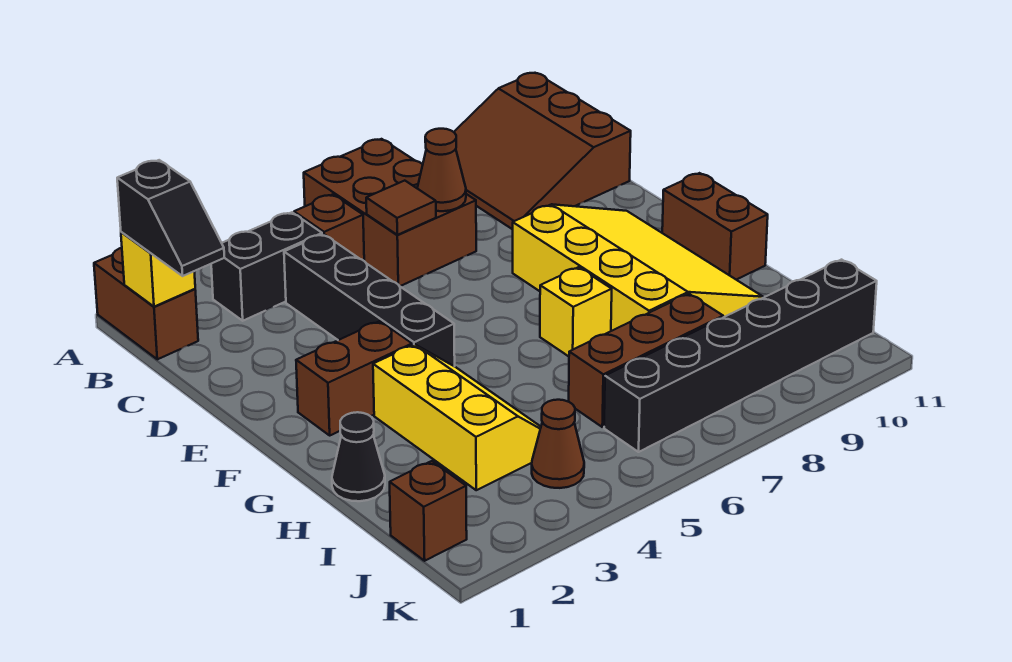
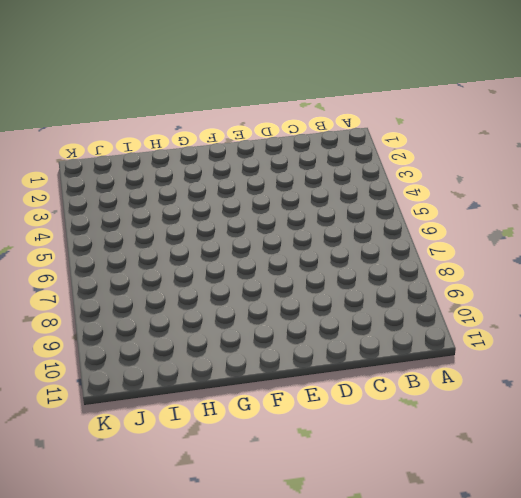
none -> brown 1x2 brick [94,248,198,359]
none -> brown 2x3 brick [304,139,476,286]
none -> brown 3x3 slope [454,73,631,229]

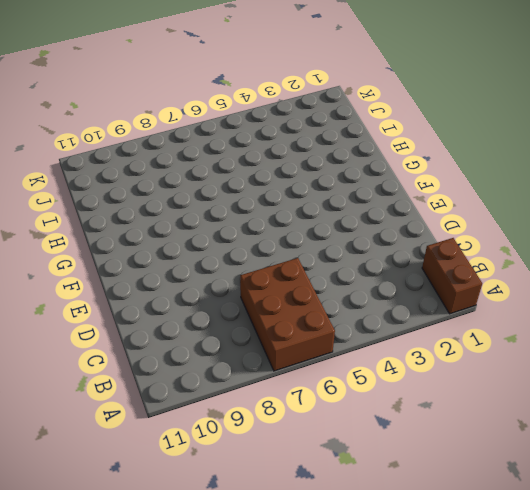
none -> brown 3x3 slope [454,73,631,229]
none -> black 1x2 brick [211,212,322,321]
none -> brown 1x1 brick [294,194,364,261]

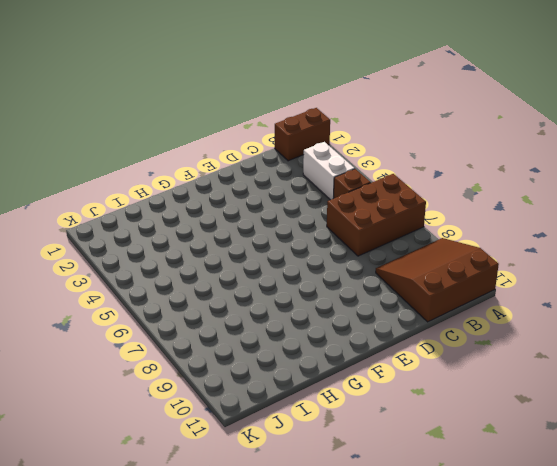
white 1x2 brick [303,142,355,200] -> black 1x2 brick [211,212,322,321]
none -> black 1x4 brick [284,234,455,366]
none -> yellow 3x4 slope [513,204,763,331]
none -> brown 1x2 brick [296,321,412,435]

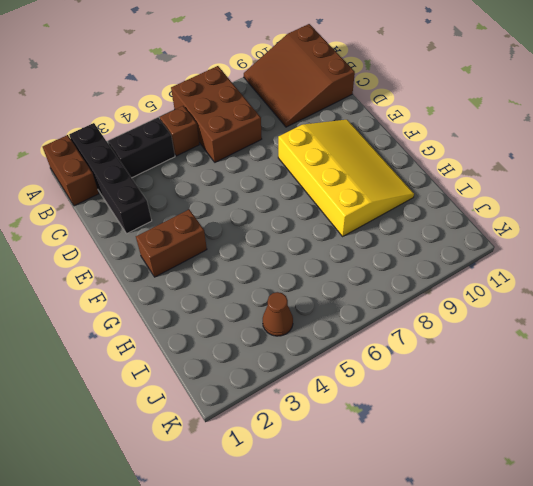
black 1x4 brick [69,123,152,234] -> black 1x4 brick moved to [284,234,455,366]
none -> brown 1x2 brick [662,173,768,280]
none -> yellow 2x3 slope [373,344,541,490]
none -> yellow 1x1 brick [540,267,612,356]

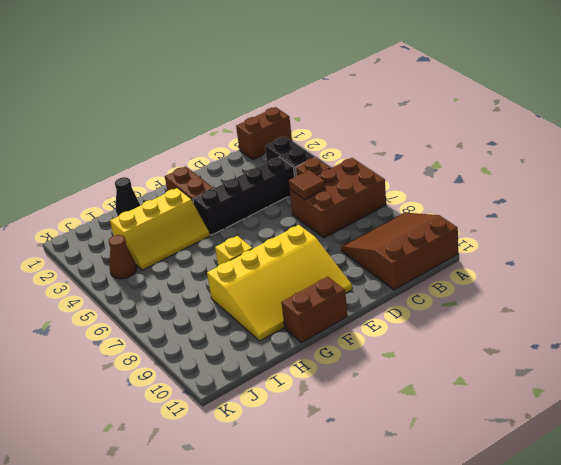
none -> brown 1x3 brick [569,294,723,427]
none -> brown 1x1 brick [390,461,467,561]
none -> black 1x6 brick [604,260,877,452]

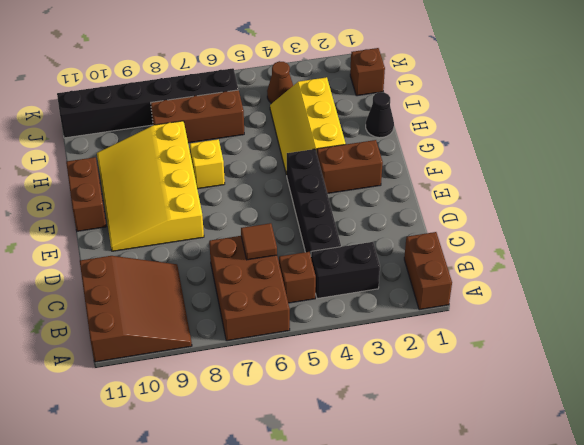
none -> yellow 1x1 brick [121,232,195,307]
none -> brown 1x1 cone [417,129,466,211]
none -> black 1x2 slope [117,160,224,276]

